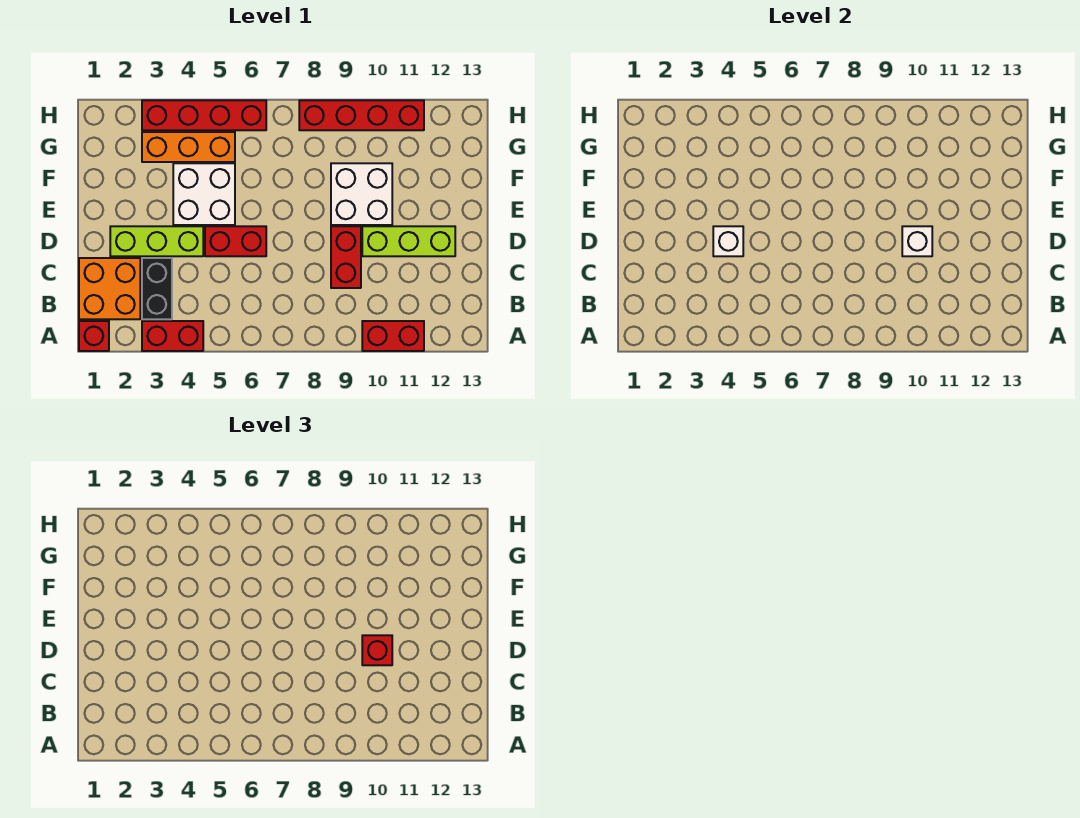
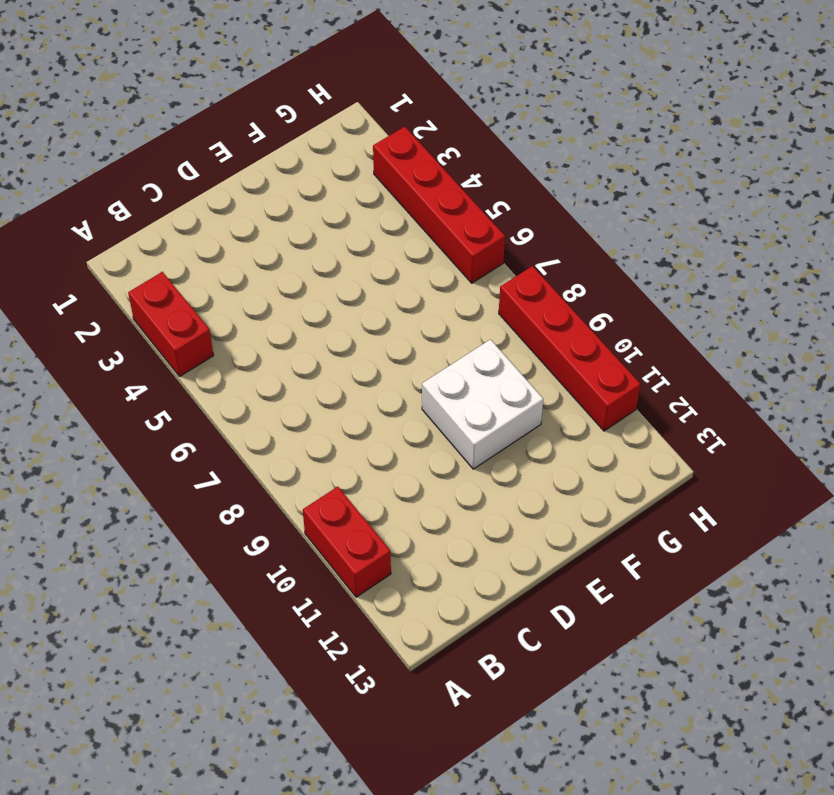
none -> red 1x1 brick [79,321,109,351]
none -> orange 2x2 brick [79,258,140,319]
none -> black 1x2 brick [142,258,172,319]

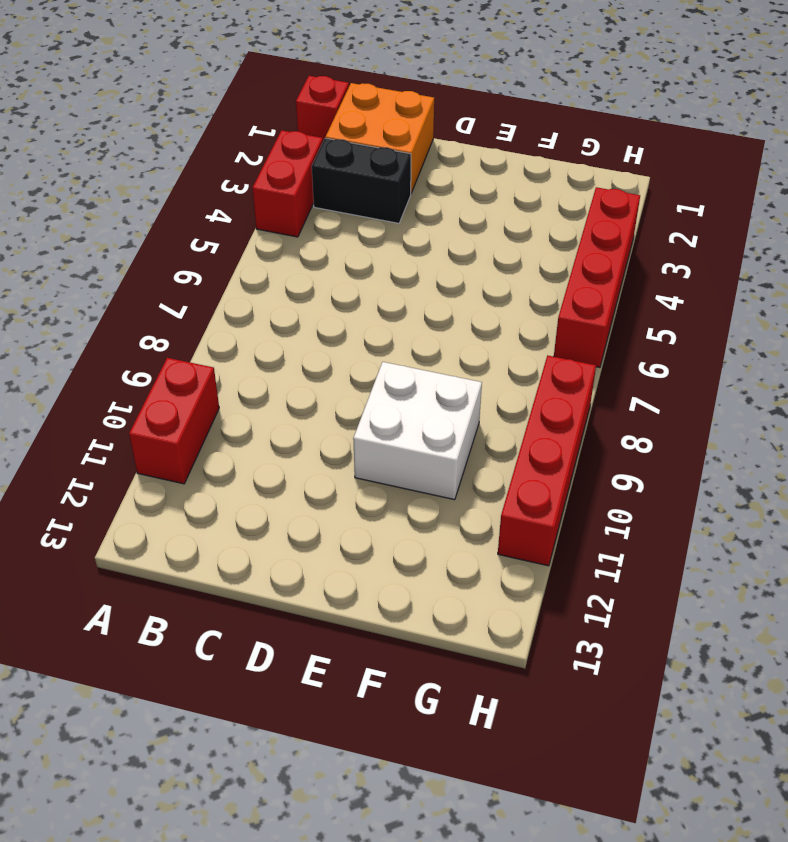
none -> red 1x2 brick [331,226,361,288]
none -> lime 1x3 brick [110,226,203,256]
none -> red 1x2 brick [205,226,266,256]

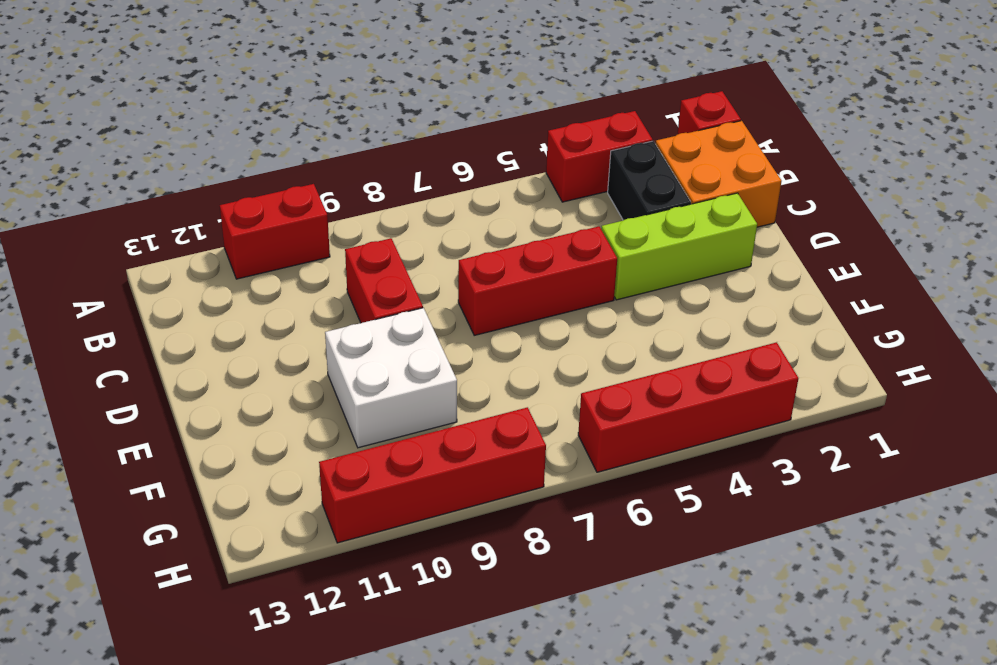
red 1x3 brick [458,226,617,335] -> red 1x2 brick [205,226,266,256]
none -> lime 1x3 brick [362,226,455,256]
none -> white 2x2 brick [173,163,235,225]
none -> orange 1x3 brick [142,132,235,162]

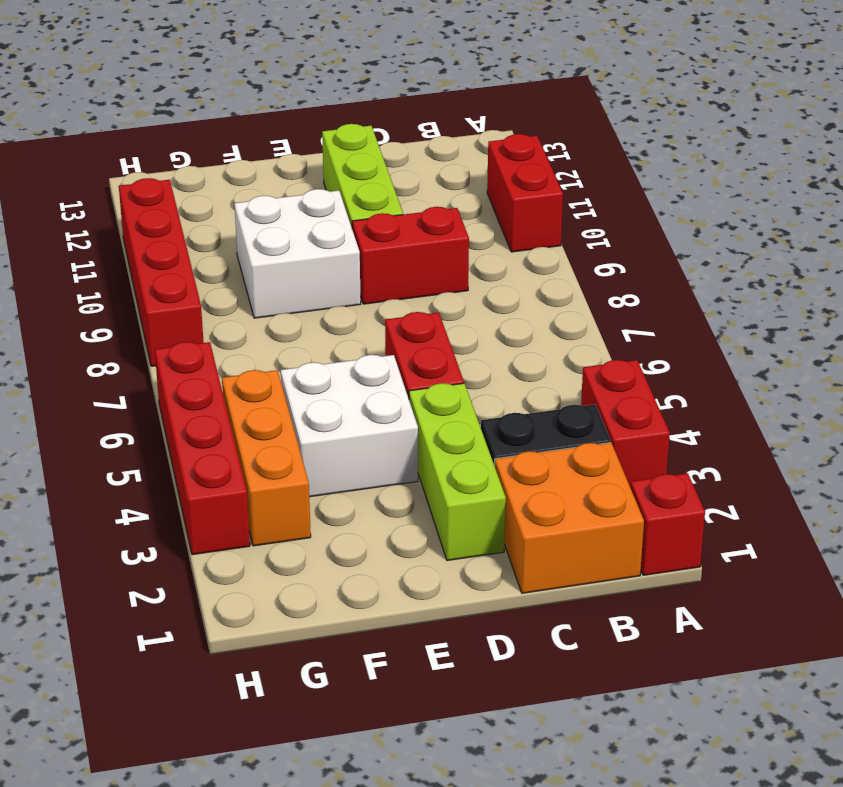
none -> white 1x1 brick [713,226,743,256]
none -> white 1x1 brick [902,226,932,256]
none -> red 1x1 brick [362,635,392,665]

